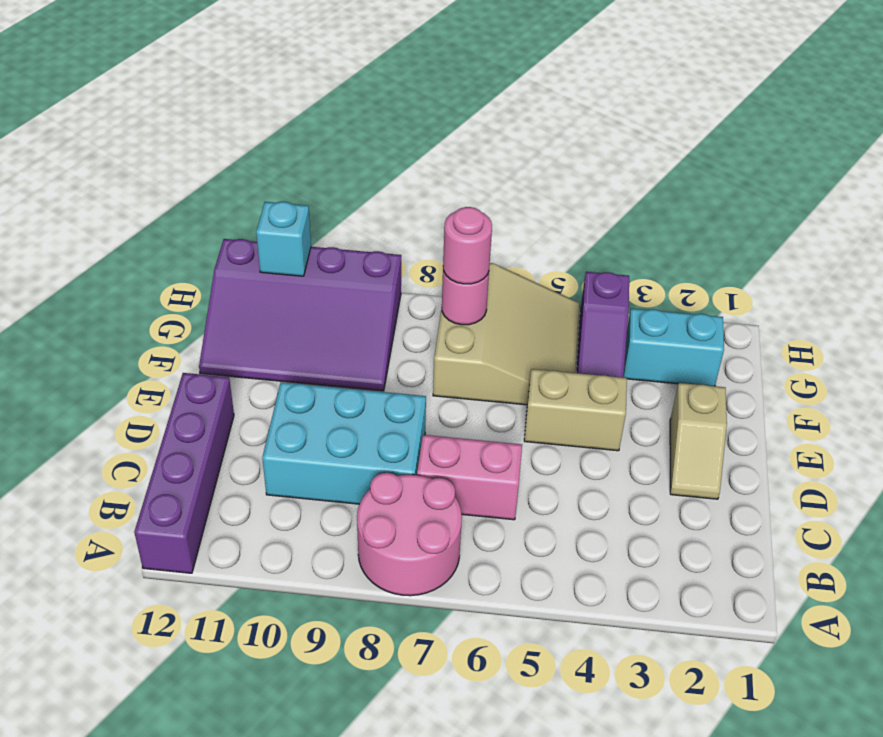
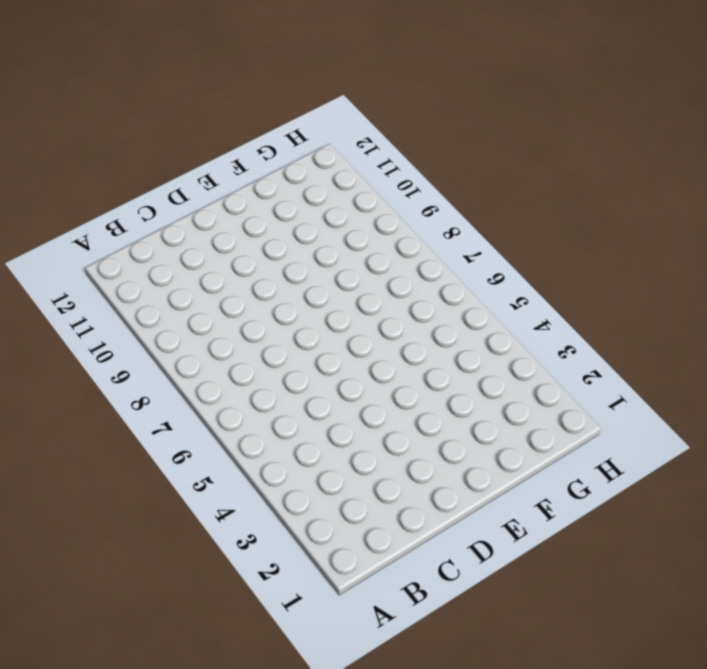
none -> pink 2x2 round brick [357,473,462,596]
none -> purple 1x4 brick [134,373,234,573]
none -> pink 1x2 brick [417,435,522,520]

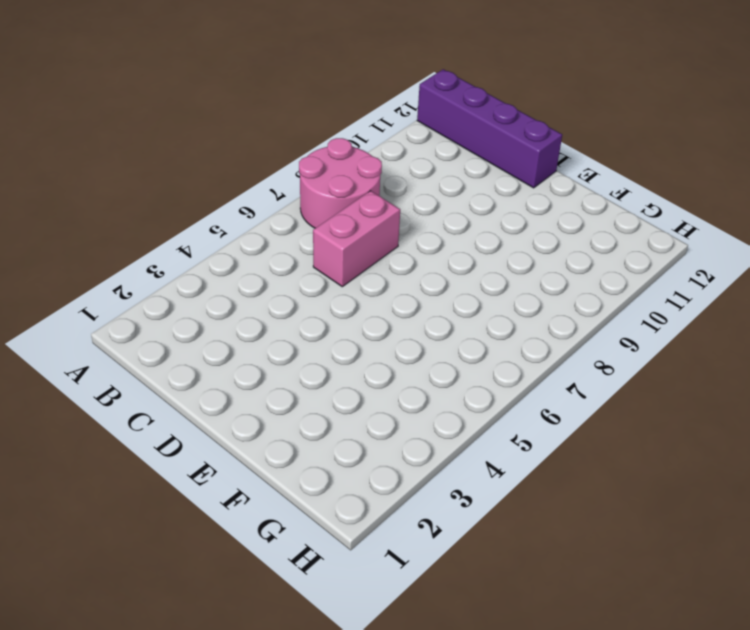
none -> cyan 2x3 brick [262,382,426,504]
none -> tan 1x2 slope [670,383,727,499]
none -> tan 1x2 brick [524,369,627,451]

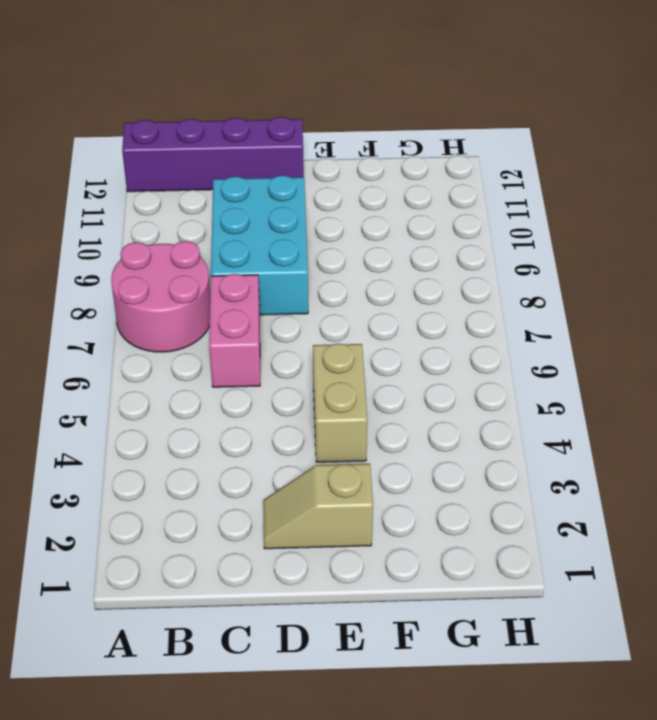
none -> purple 1x3 slope [577,272,629,378]
none -> tan 3x3 slope [433,263,579,405]
none -> purple 3x4 slope [199,239,401,391]

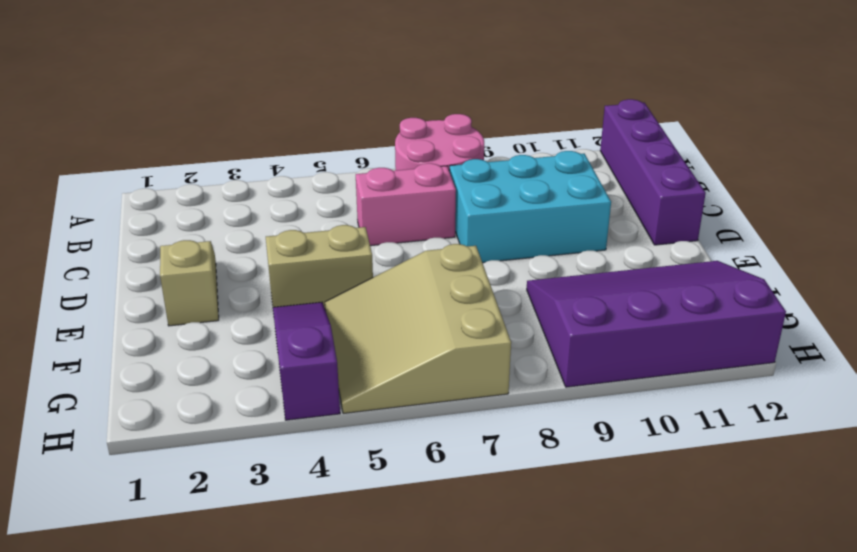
none -> cyan 1x2 brick [624,308,724,386]
none -> pink 1x1 round brick [442,271,489,325]
none -> cyan 1x1 brick [256,202,311,276]

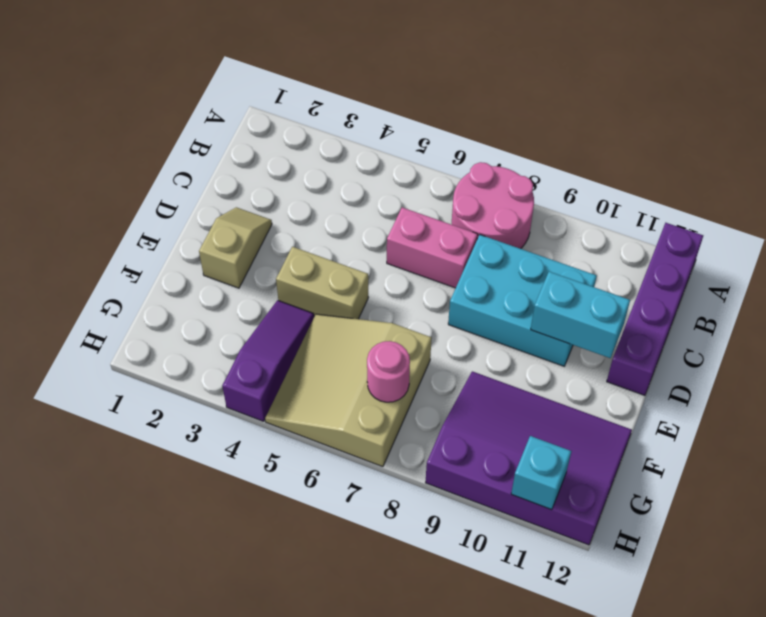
cyan 1x2 brick [531,272,630,358] -> cyan 1x2 brick moved to [624,308,724,386]
none -> pink 1x1 round brick [443,207,492,284]

